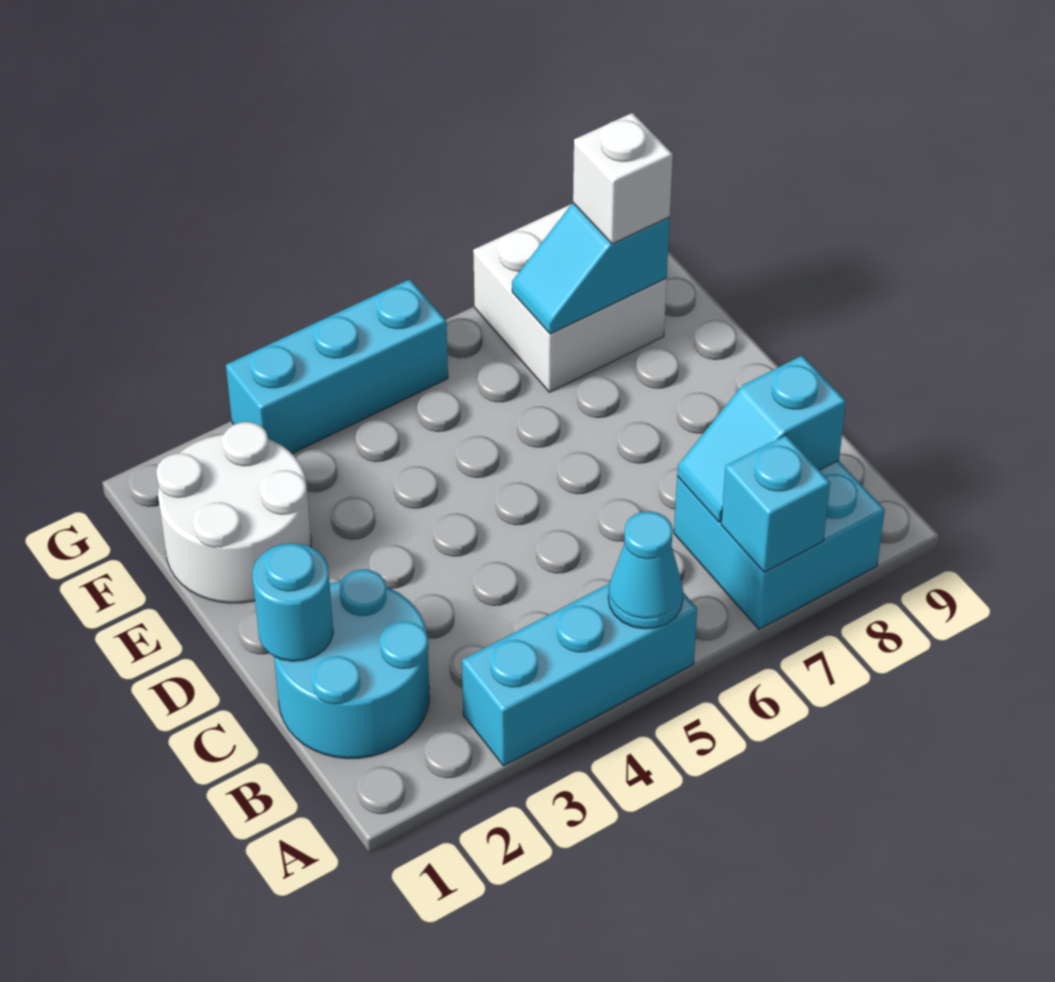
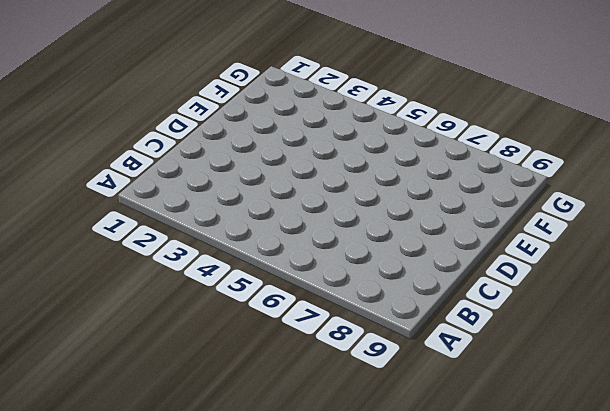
none -> cyan 1x3 brick [462,583,697,766]
none -> cyan 2x2 brick [674,461,885,629]
none -> cyan 2x2 round brick [274,569,429,758]

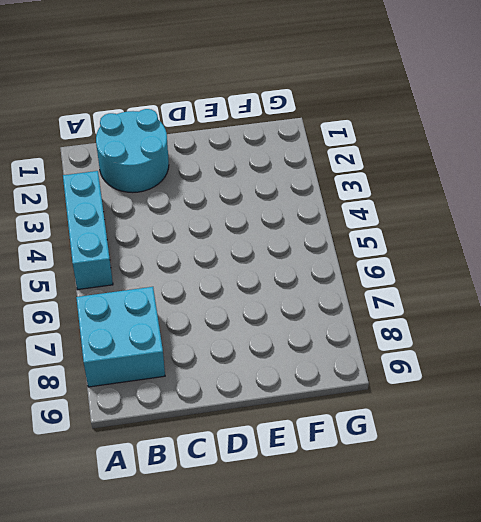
none -> white 2x2 round brick [156,422,311,603]
none -> white 2x2 brick [473,205,667,392]
none -> cyan 1x3 brick [226,279,448,453]

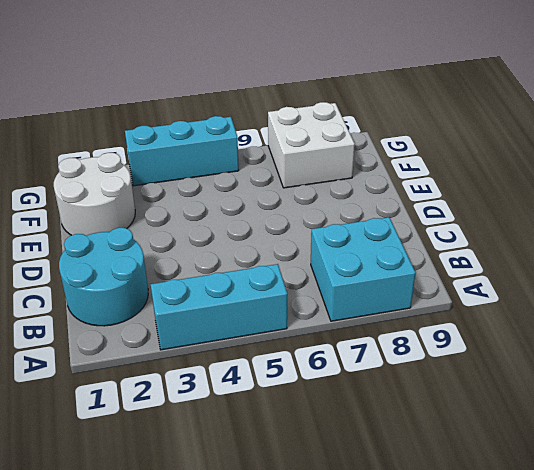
none -> cyan 1x1 cone [608,511,683,629]
none -> cyan 1x1 brick [721,435,830,572]
none -> cyan 1x2 slope [677,355,846,522]

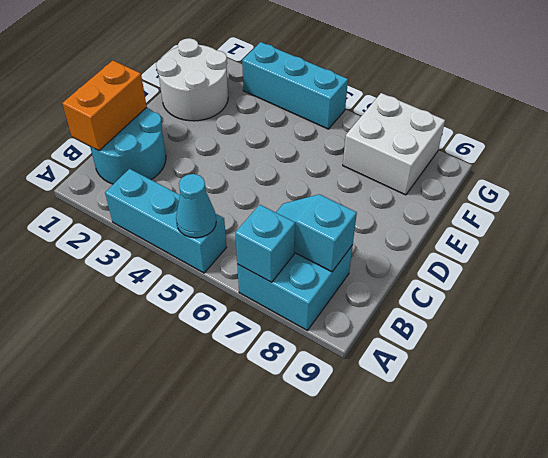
orange 1x2 brick [62,61,147,151] -> cyan 1x1 round brick [252,543,333,661]
none -> cyan 1x2 slope [512,203,670,334]
none -> white 1x1 brick [573,113,673,244]

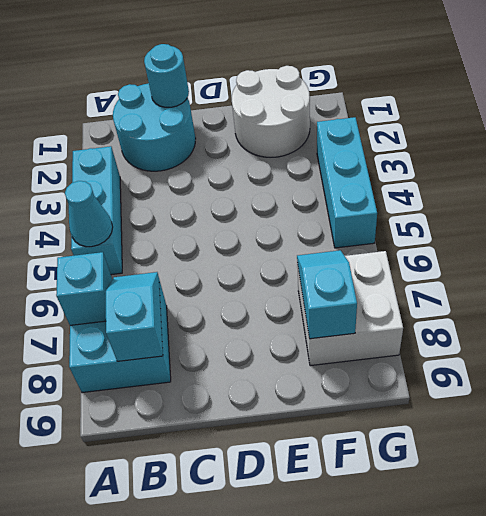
none -> white 1x1 brick [573,113,673,244]

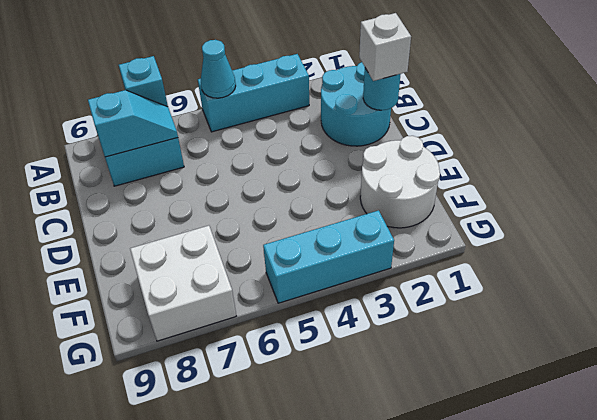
white 1x1 brick [359,13,411,81] -> white 1x1 brick moved to [573,113,673,244]
none -> cyan 1x2 slope [512,203,670,334]

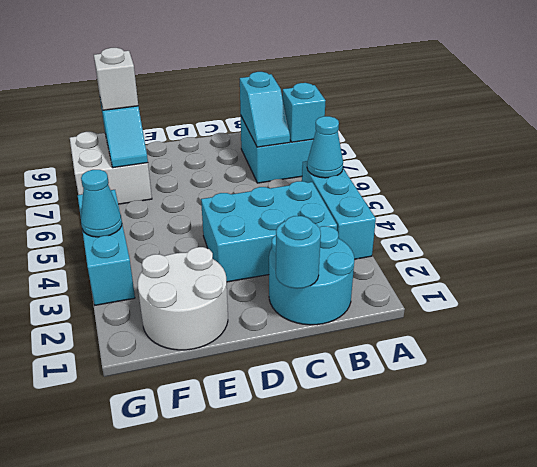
cyan 2x3 brick [201,181,337,282] -> none
cyan 1x1 cone [81,170,122,237] -> none

